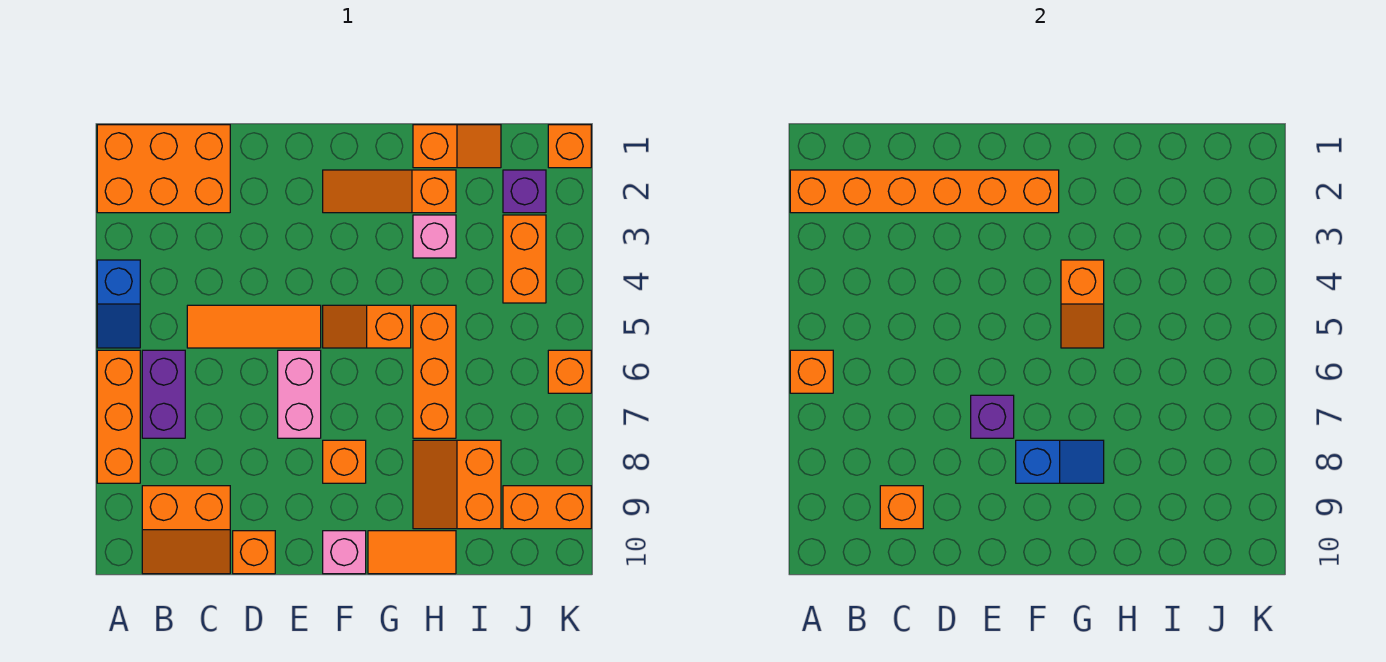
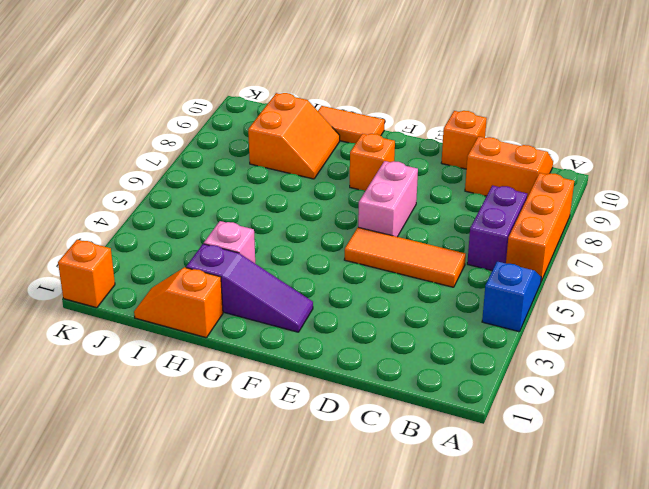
purple 1x3 slope [186,244,313,332] -> orange 1x3 slope [323,170,456,213]
none -> orange 2x3 brick [97,125,230,213]
none -> orange 1x2 slope [323,305,411,348]
none -> pink 1x1 brick [323,531,366,574]

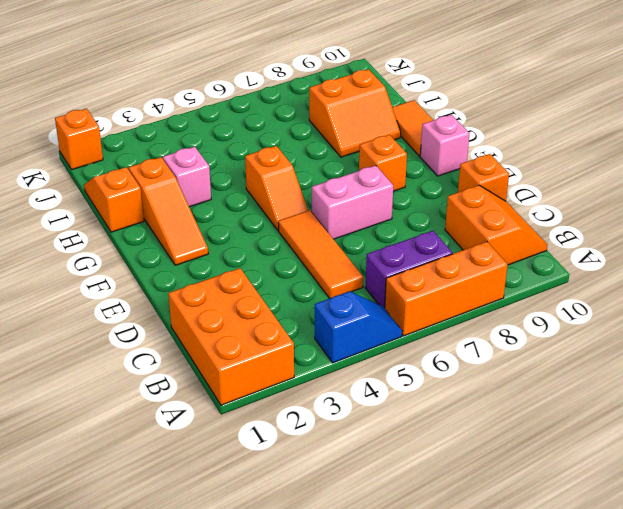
none -> orange 1x3 brick [413,305,456,438]
none -> purple 1x1 brick [503,170,546,213]
none -> orange 1x2 brick [503,215,546,303]

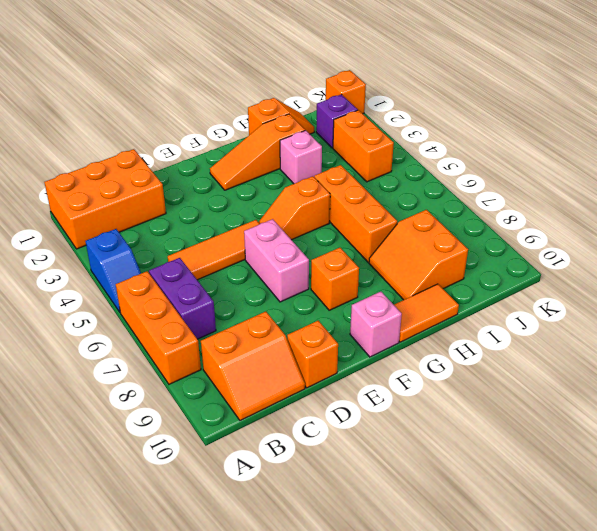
none -> orange 1x2 brick [503,486,591,529]
none -> orange 1x1 brick [548,350,591,393]
none -> orange 1x6 brick [790,170,1059,213]

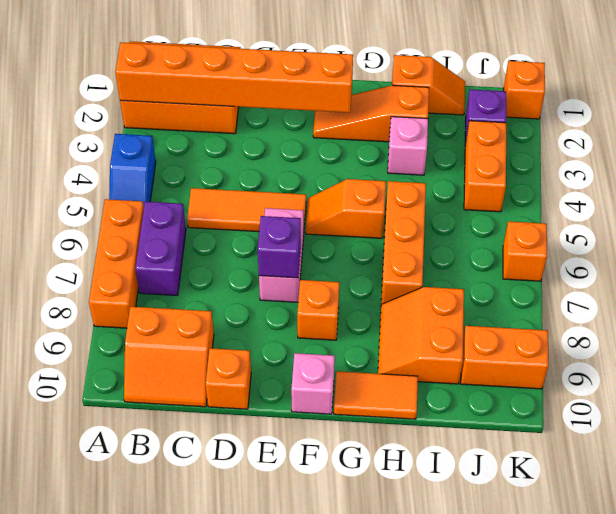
none -> orange 1x1 brick [790,350,833,393]
none -> orange 1x1 brick [880,486,923,529]
none -> blue 1x2 slope [1016,440,1104,483]

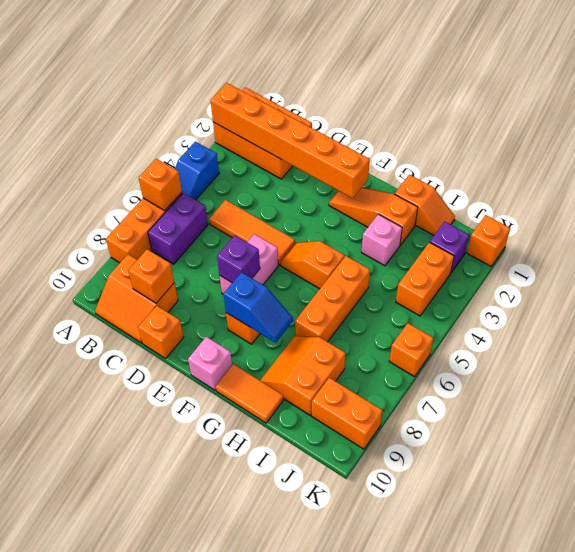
none -> orange 1x2 slope [1061,260,1104,348]

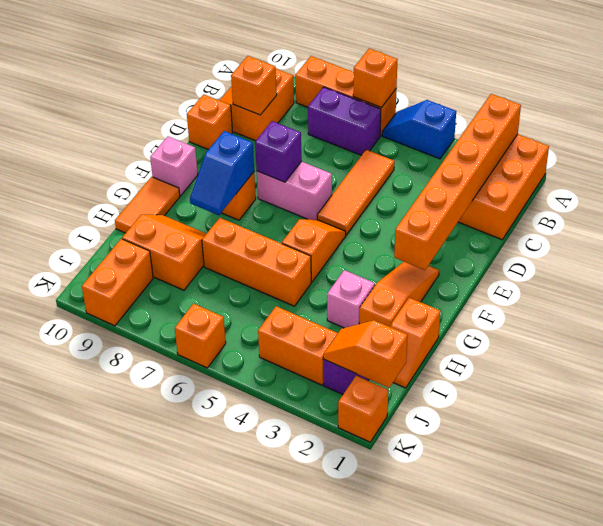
orange 1x2 slope [323,320,407,388] -> orange 1x2 slope moved to [1061,260,1104,348]

